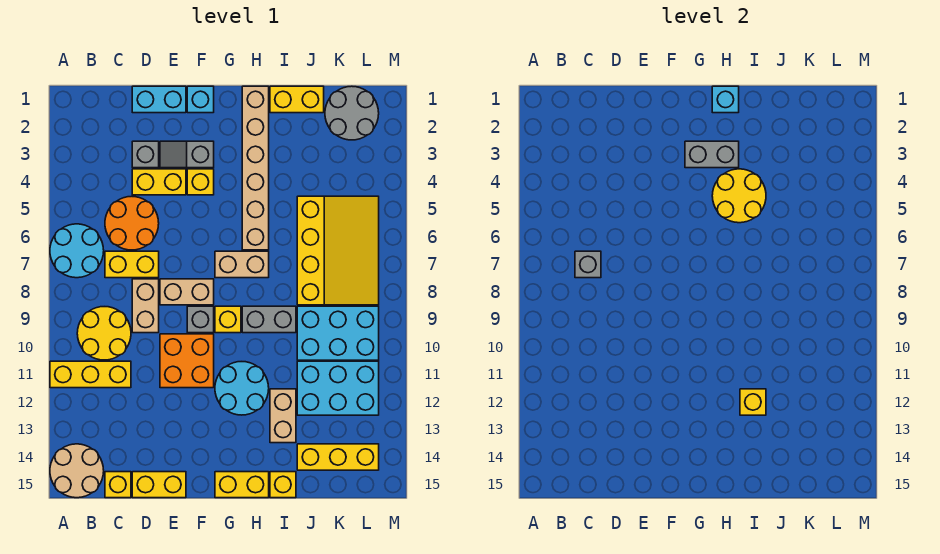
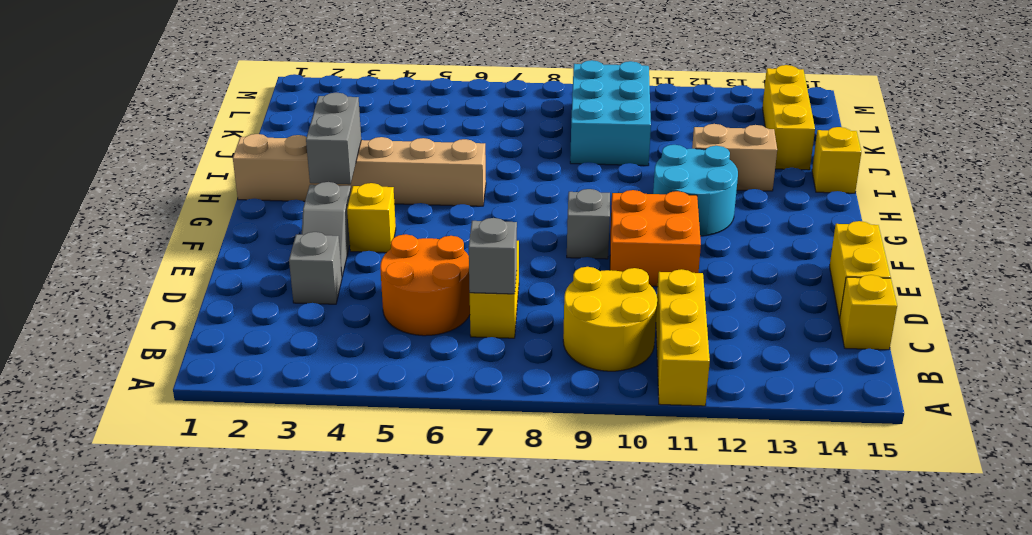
none -> cyan 2x2 round brick [50,224,104,278]
none -> tan 2x2 round brick [50,444,104,498]
none -> cyan 1x2 brick [132,86,186,113]
none -> yellow 1x2 brick [132,169,186,195]

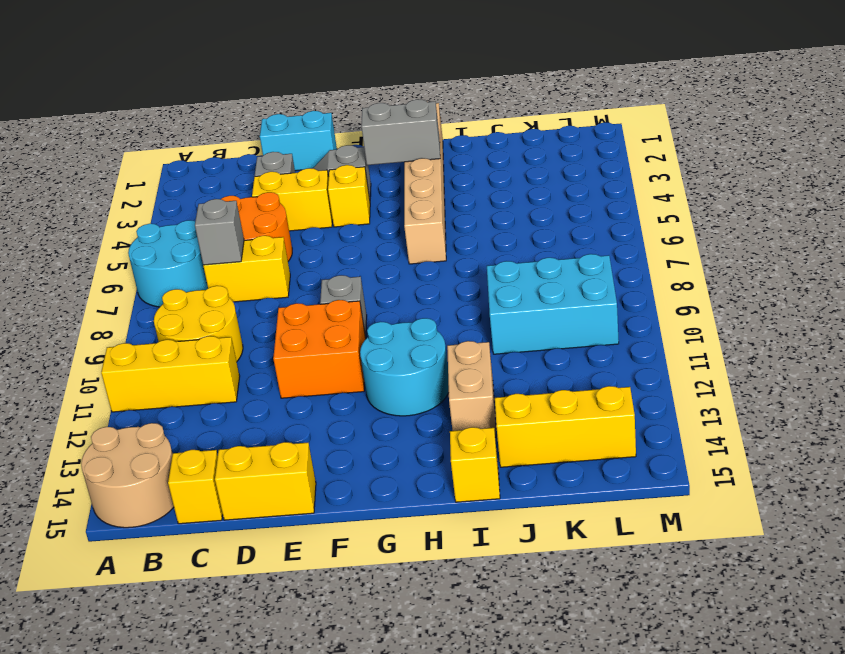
none -> tan 1x2 brick [132,279,159,333]
none -> tan 1x2 brick [160,279,214,305]
none -> cyan 1x1 brick [187,86,214,113]
none -> tan 1x2 brick [215,251,269,278]

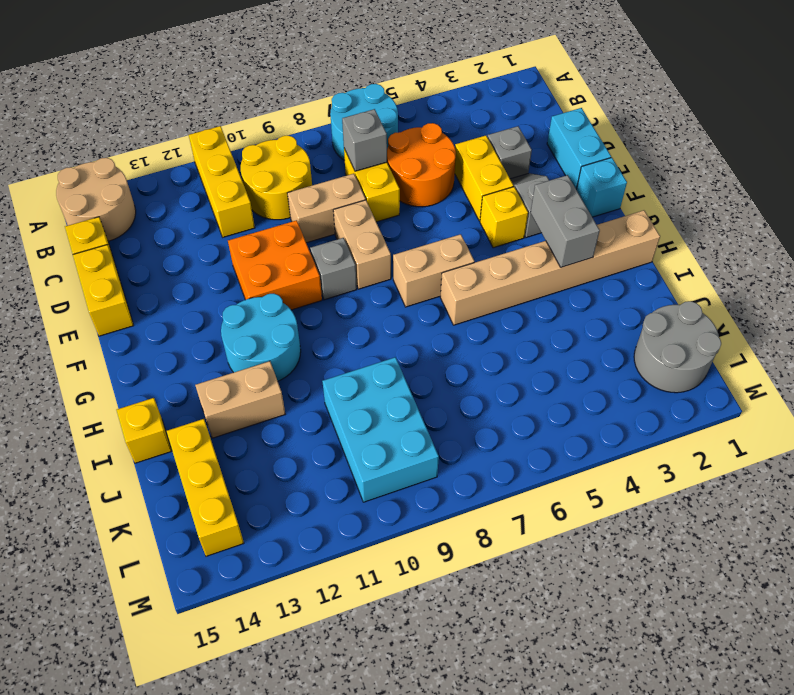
tan 1x2 brick [393,234,474,307] -> tan 1x2 brick turned to [215,251,269,278]
none -> yellow 1x1 brick [215,306,241,333]
none -> yellow 1x2 brick [215,472,269,498]
none -> grey 1x2 brick [242,306,296,333]
none -> yellow 1x2 brick [270,86,324,113]

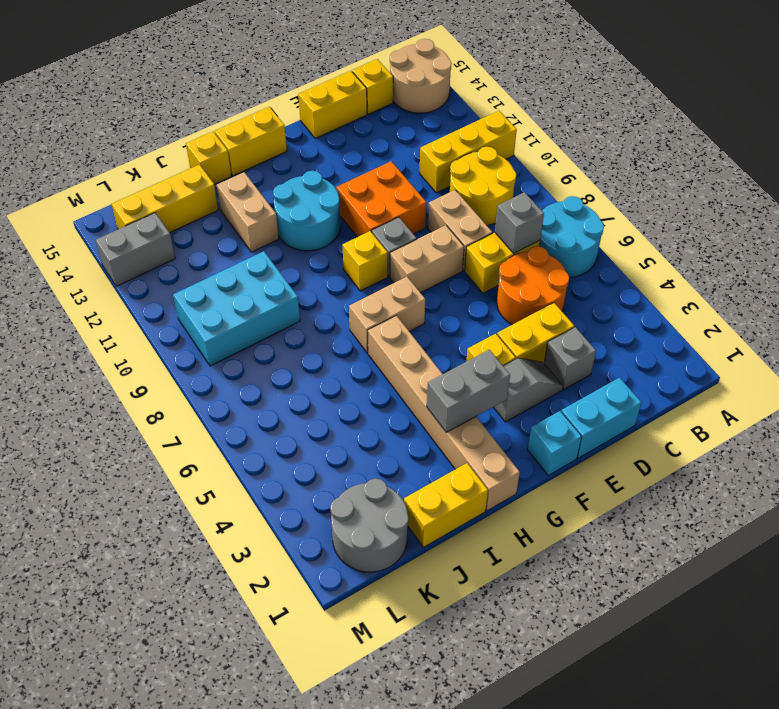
grey 1x2 brick [96,213,175,286] -> grey 1x2 brick moved to [242,306,296,333]
none -> yellow 3x4 slope [297,196,379,305]
none -> cyan 2x3 brick [297,361,379,415]
none -> cyan 1x1 brick [712,86,739,113]
none -> yellow 2x2 round brick [712,169,766,223]

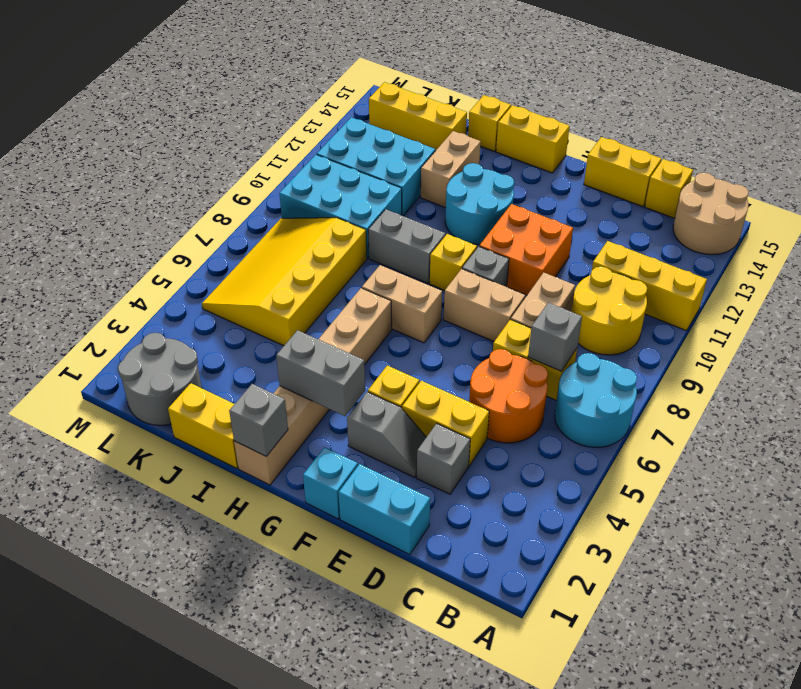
grey 1x1 brick [229,384,288,456] -> cyan 1x1 brick [712,86,739,113]
none -> yellow 2x2 round brick [712,169,766,223]
none -> yellow 1x1 brick [740,389,766,415]

